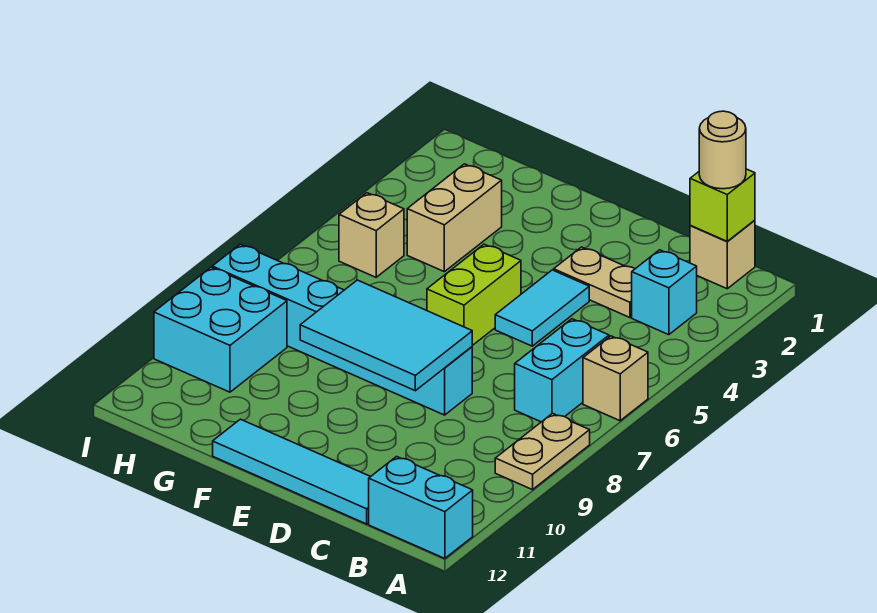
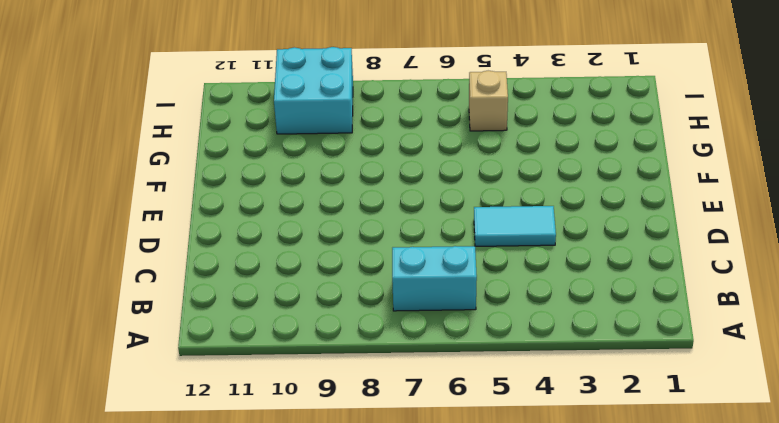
none -> tan 1x1 brick [583,336,648,421]
none -> tan 1x2 plate [495,413,590,490]
none -> cyan 1x2 brick [369,457,473,558]

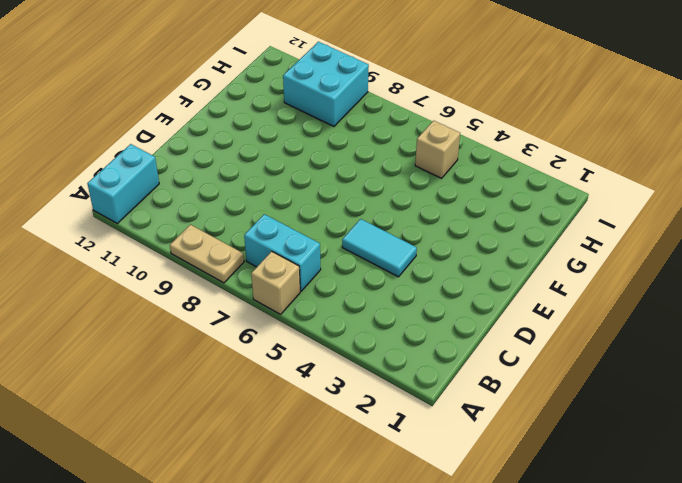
none -> tan 1x1 brick [690,220,755,289]
none -> cyan 1x1 brick [632,250,697,335]
none -> tan 1x2 plate [554,247,635,318]

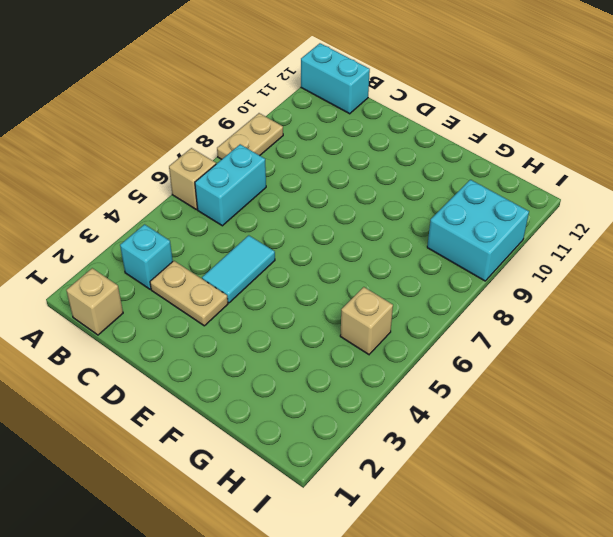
none -> cyan 1x4 tile [213,419,370,524]
none -> cyan 1x6 brick [212,244,472,415]
none -> lime 1x2 brick [427,244,521,346]

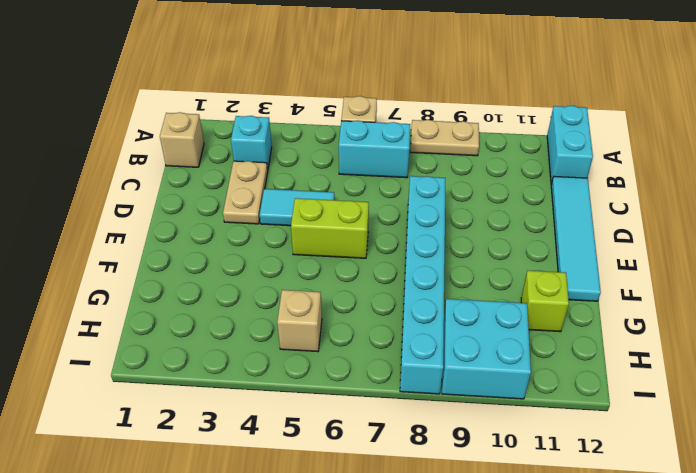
lime 1x1 brick [521,271,569,332] -> lime 1x1 brick moved to [690,169,755,241]
none -> tan 1x2 brick [407,164,502,272]
none -> cyan 2x3 tile [300,280,472,391]
none -> tan 1x1 round brick [699,111,746,189]

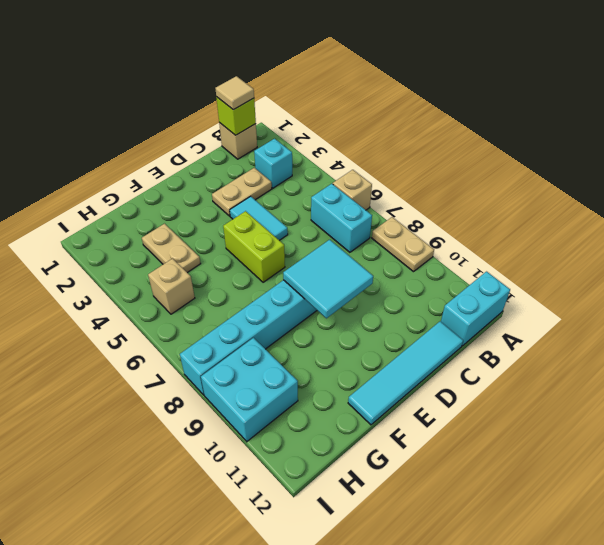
tan 1x1 tile [215,76,254,110] -> tan 1x1 round brick [699,111,746,189]
cyan 2x2 tile [283,240,373,318] -> cyan 2x3 tile [300,280,472,391]
tan 1x2 plate [142,224,201,273] -> tan 1x2 brick [407,164,502,272]

